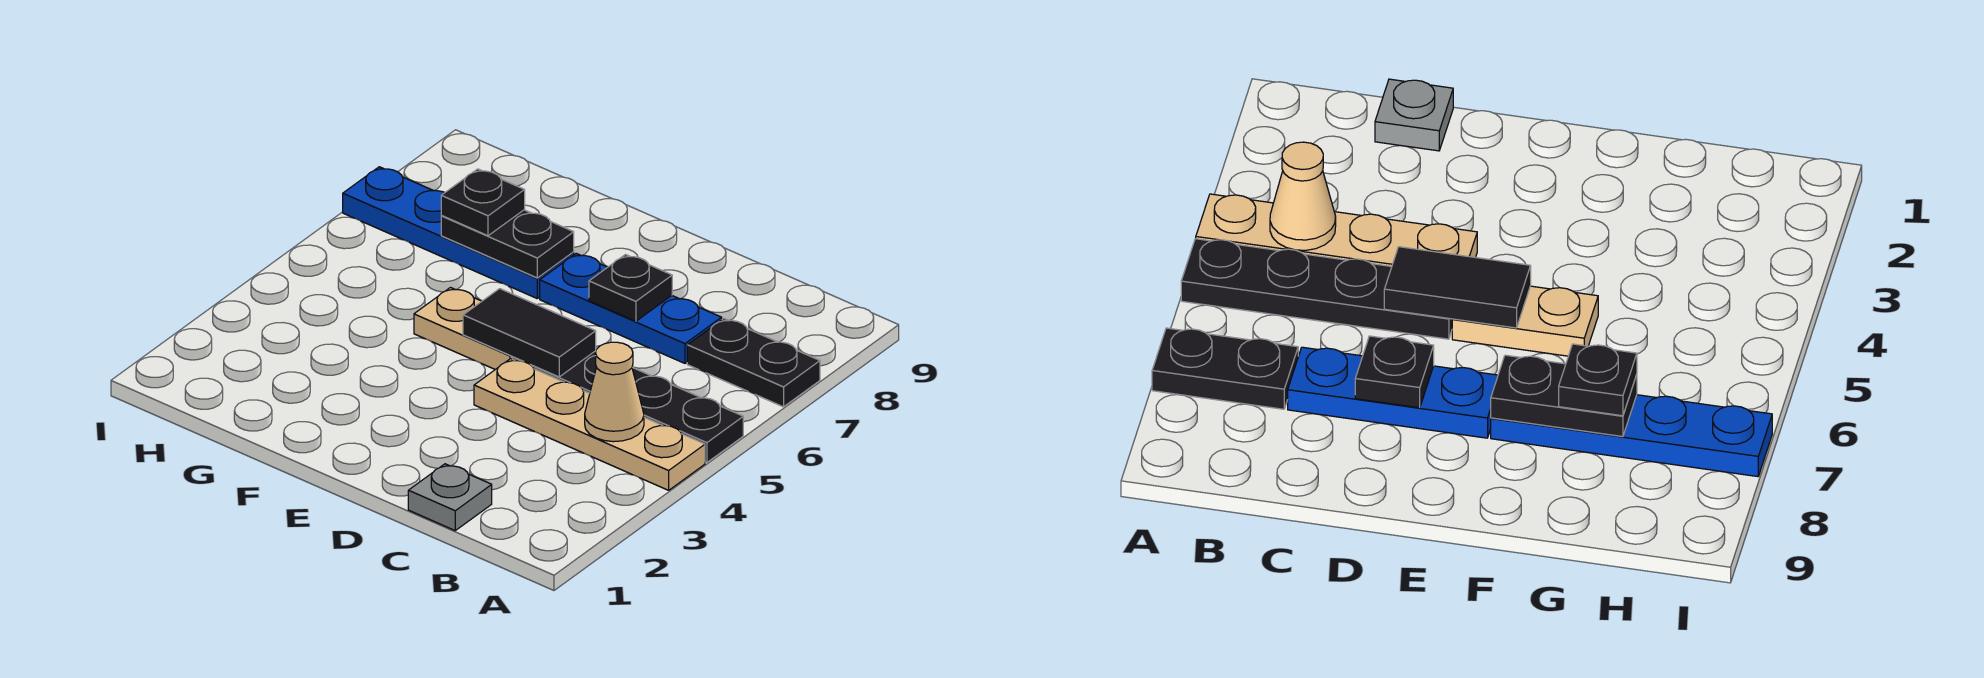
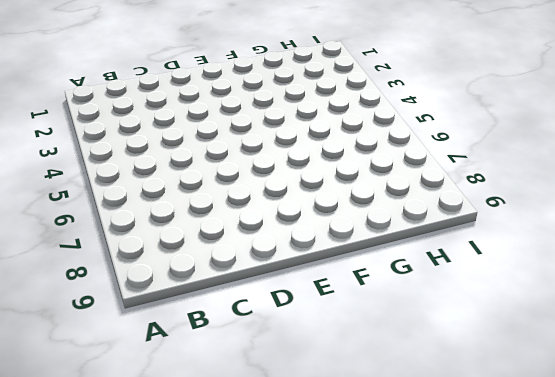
none -> tan 1x4 plate [474,359,705,490]
none -> black 1x4 plate [512,351,743,463]
none -> black 1x2 plate [687,319,820,407]

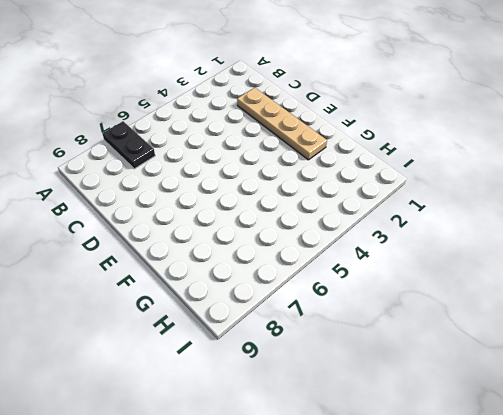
tan 1x4 plate [237,87,327,160] -> tan 1x4 plate moved to [474,359,705,490]
none -> black 1x4 plate [512,351,743,463]
none -> grey 1x1 plate [408,464,492,530]
none -> blue 1x3 plate [540,253,722,363]

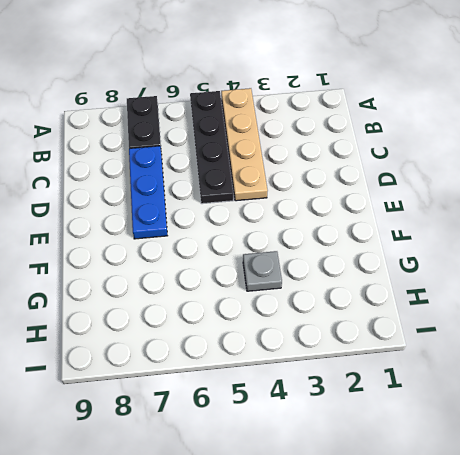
grey 1x1 plate [243,251,282,291] -> grey 1x1 plate moved to [408,464,492,530]
none -> tan 1x2 plate [414,288,512,369]
none -> blue 1x4 plate [343,167,574,298]
none -> tan 1x1 cone [585,342,644,442]

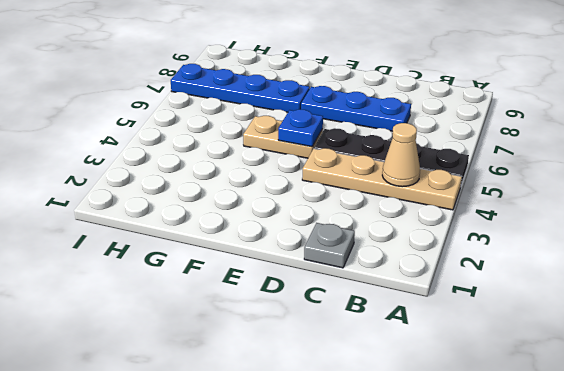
blue 1x1 plate [278,109,323,147] -> black 1x2 tile [463,289,596,377]
none -> black 1x2 plate [687,319,820,407]
none -> black 1x1 plate [589,255,672,321]
none -> black 1x2 plate [441,210,574,278]

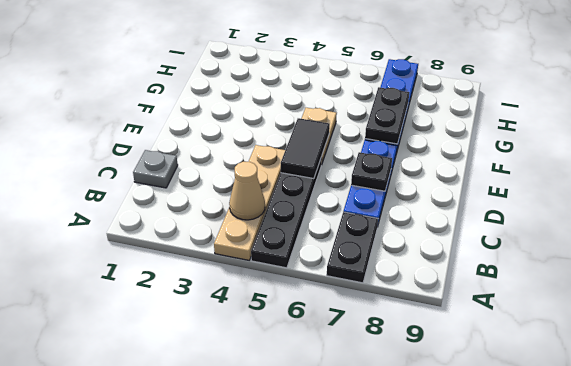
none -> black 1x1 plate [441,169,525,236]

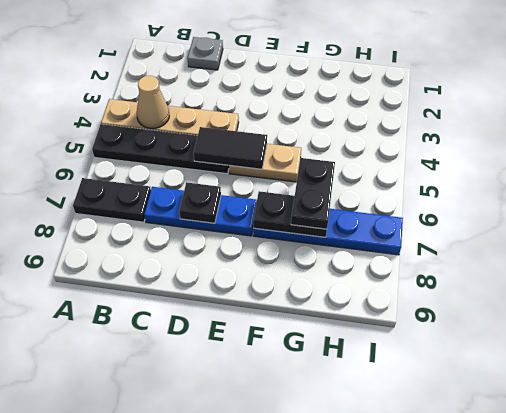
black 1x2 plate [291,158,335,229] -> black 1x1 plate [441,169,525,236]

